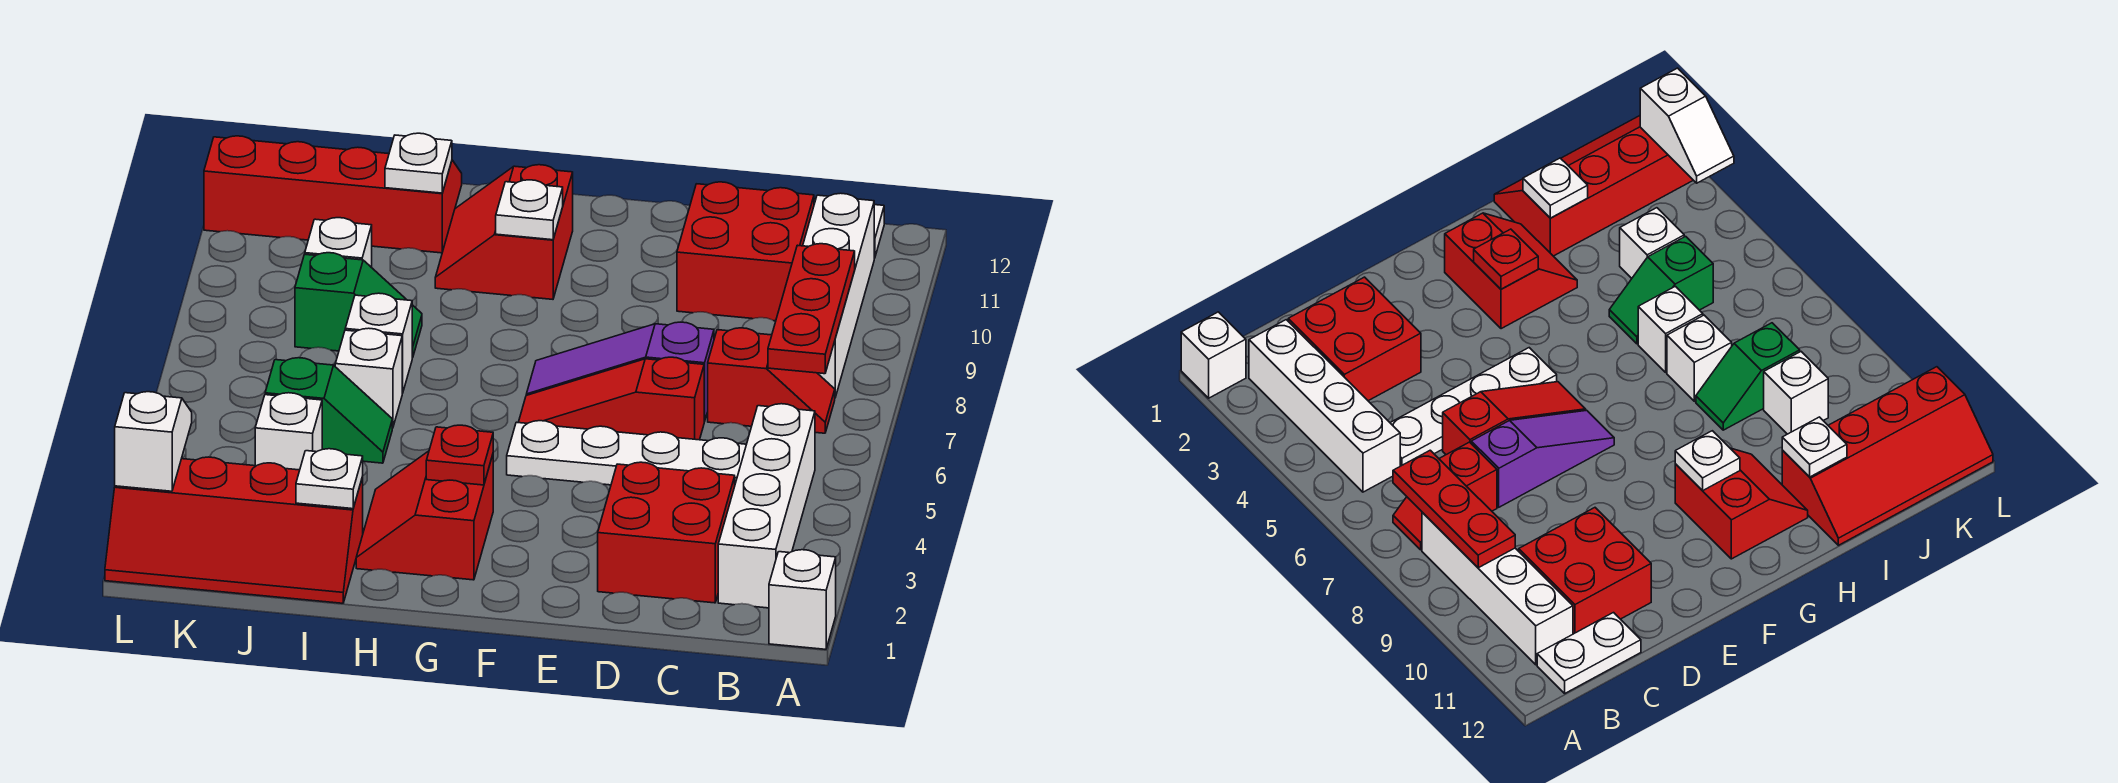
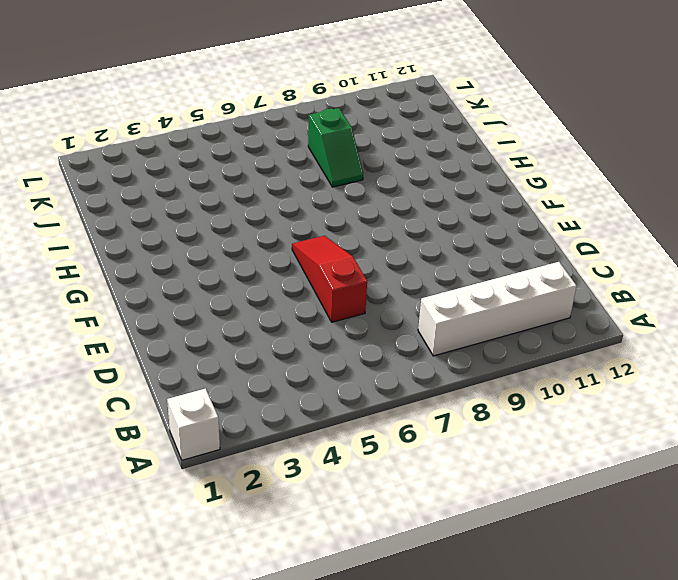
none -> white 1x4 brick [718,404,815,608]
none -> red 1x2 slope [708,328,835,433]
none -> white 1x2 plate [1537,613,1641,693]

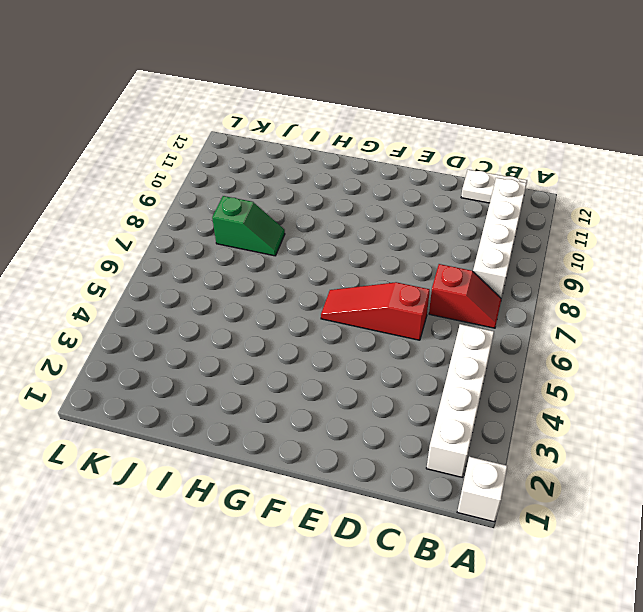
none -> red 2x2 brick [598,462,735,603]
none -> white 1x4 plate [507,421,746,485]
none -> red 2x2 brick [677,182,814,321]

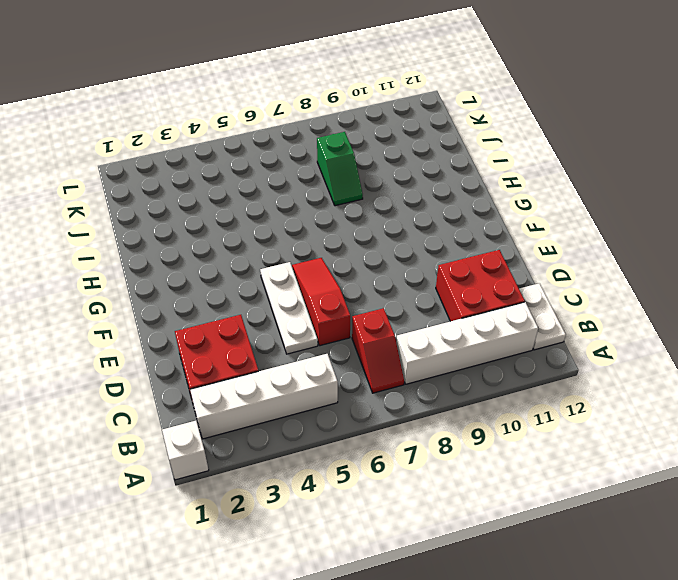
white 1x3 plate [260,262,318,354] -> white 1x4 plate [507,421,746,485]
none -> purple 1x3 slope [526,322,714,422]
none -> red 2x2 slope [356,451,493,580]
none -> red 2x2 slope [435,165,573,299]

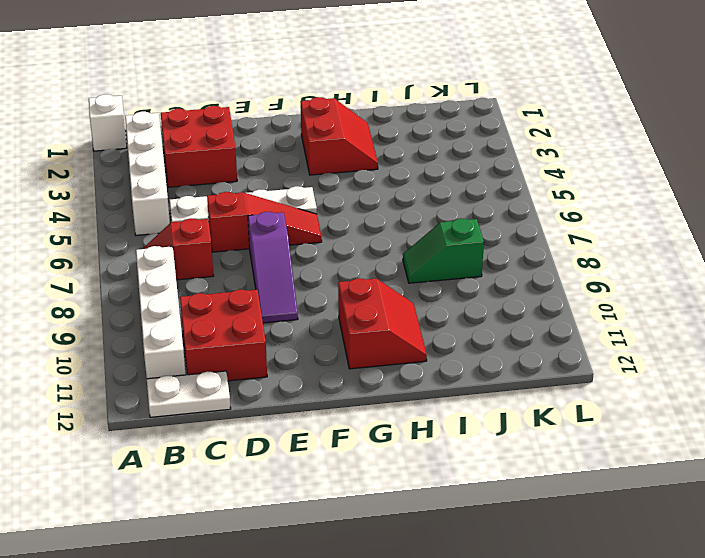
purple 1x3 slope [248,212,298,323] -> purple 1x3 slope turned to [526,322,714,422]
none -> red 2x4 slope [105,457,363,603]
none -> green 1x2 slope [265,358,392,463]
none -> white 1x1 brick [335,328,402,428]

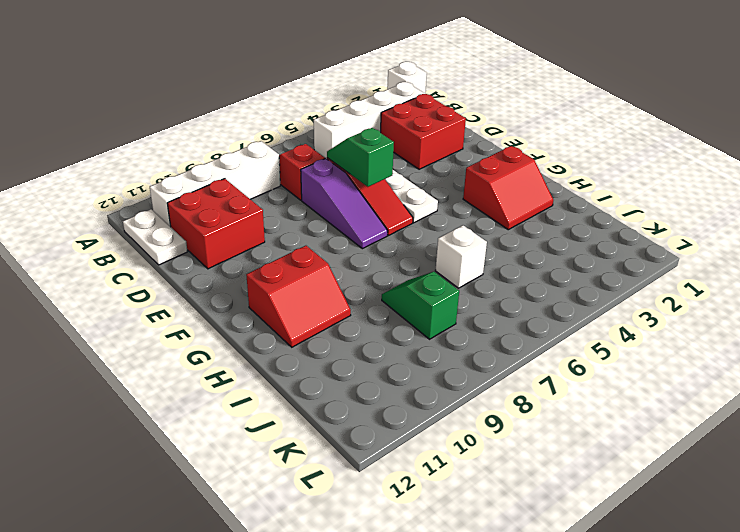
green 1x2 slope [327,128,394,187] -> green 1x2 slope moved to [265,358,392,463]
none -> red 2x4 slope [105,457,363,603]
none -> white 1x1 brick [345,293,412,393]
none -> red 2x4 slope [204,136,462,253]

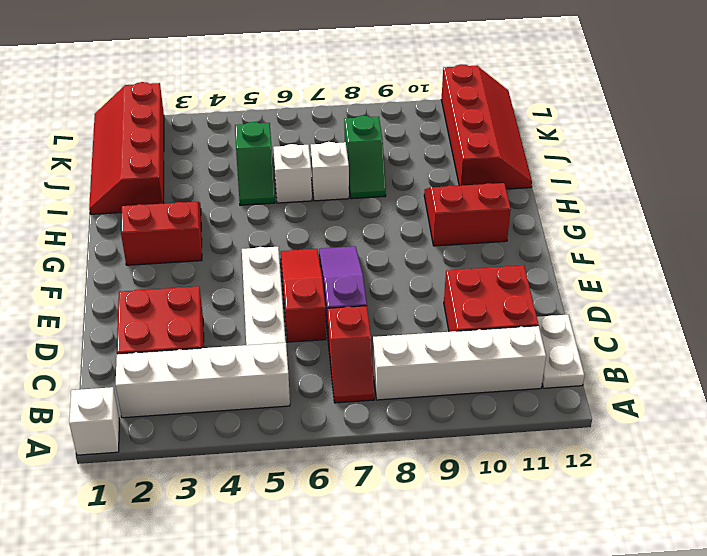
none -> white 1x1 brick [255,393,322,470]
none -> white 1x1 brick [305,218,372,268]
none -> red 1x3 plate [768,244,855,374]

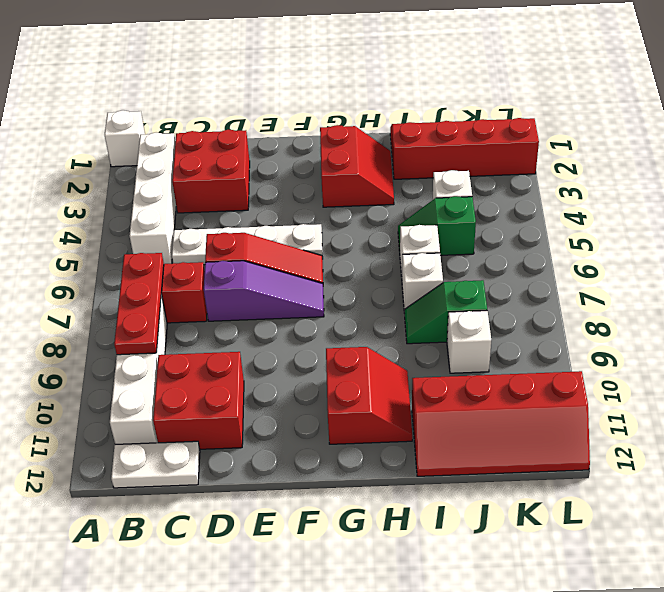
none -> red 1x1 plate [426,425,493,485]
none -> white 1x1 plate [496,180,563,240]
none -> white 1x1 plate [296,449,363,509]

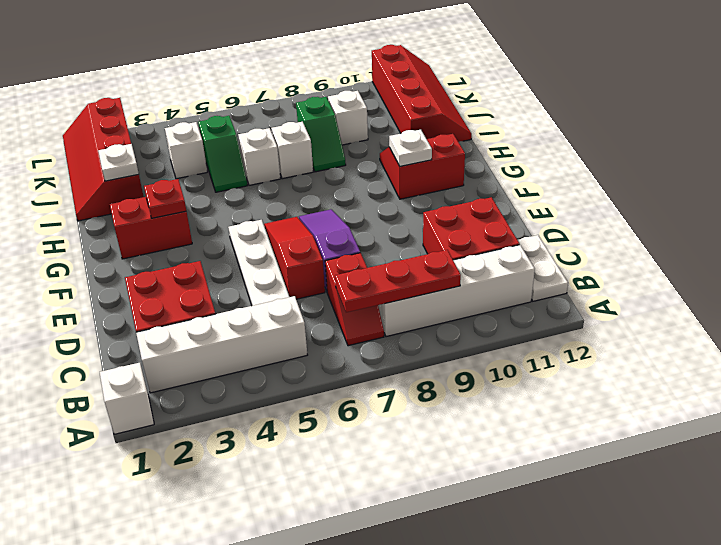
none -> white 1x1 plate [385,133,452,193]
none -> white 1x2 slope [115,392,192,491]

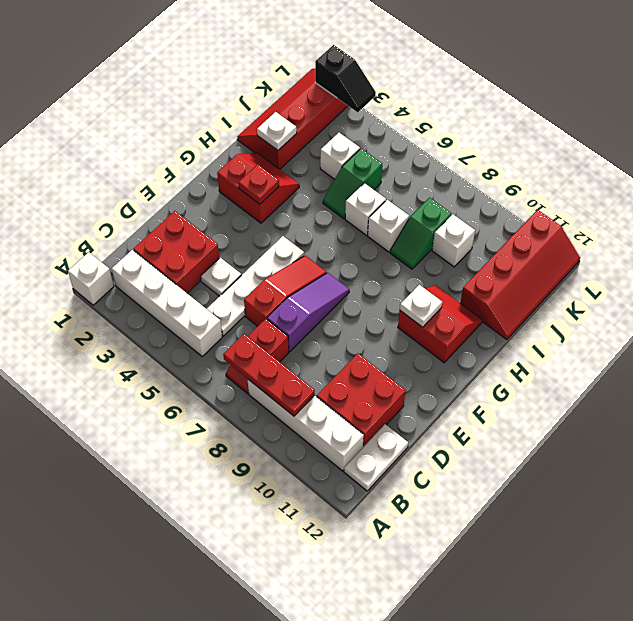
white 1x1 plate [200,258,241,296] -> white 1x1 plate moved to [385,133,452,193]
black 1x2 slope [315,45,376,112] -> white 1x2 slope [115,392,192,491]

